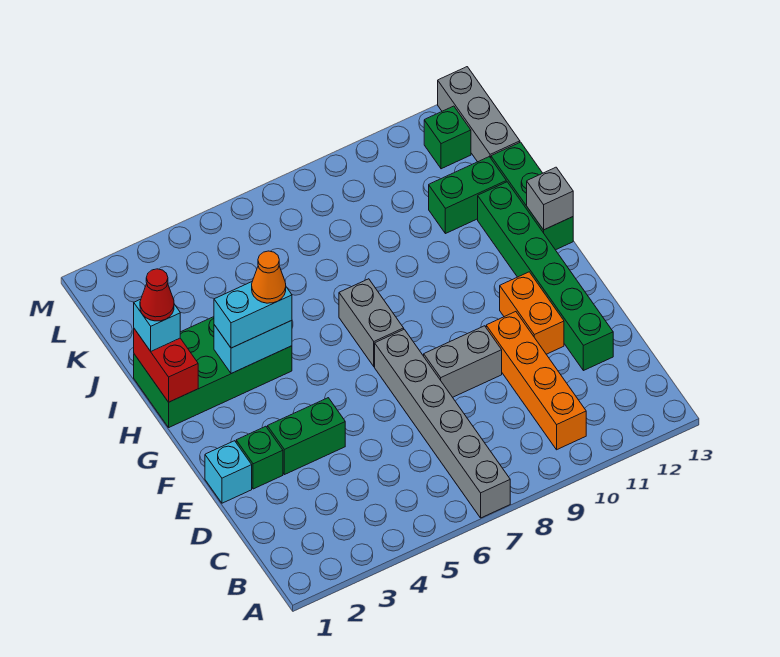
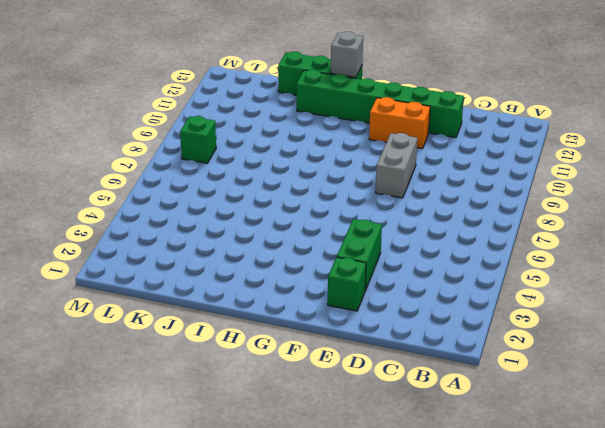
green 1x1 brick [180,116,216,163] -> green 1x1 brick moved to [424,106,471,169]
none -> grey 1x6 brick [375,329,510,518]
none -> orange 1x4 brick [486,312,586,450]
none -> cyan 1x1 brick [205,441,252,503]

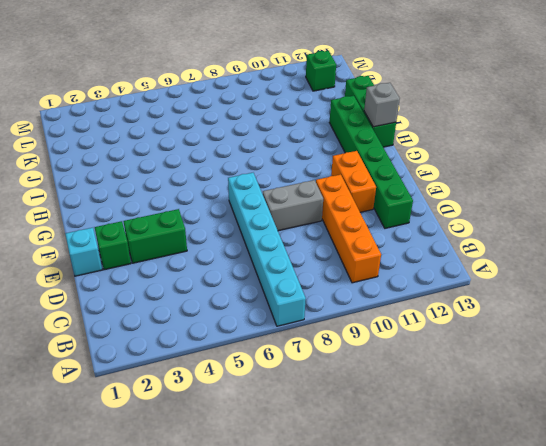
cyan 1x6 brick [228,173,306,326] -> grey 1x6 brick [375,329,510,518]
none -> grey 1x2 brick [339,279,404,367]
none -> green 2x4 brick [134,317,292,427]
none -> green 1x2 brick [429,157,506,234]

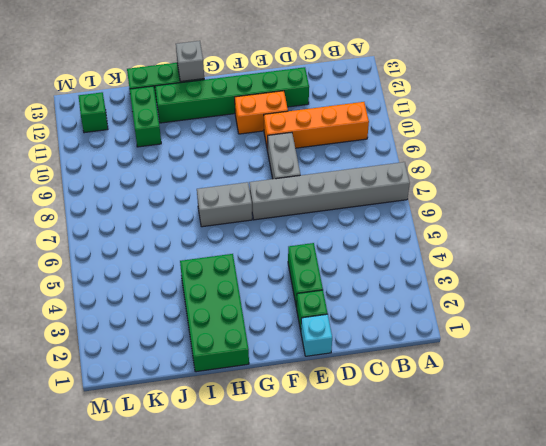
none -> grey 1x3 brick [438,67,520,162]
none -> red 1x2 brick [134,329,198,402]
none -> cyan 1x2 brick [214,320,292,374]

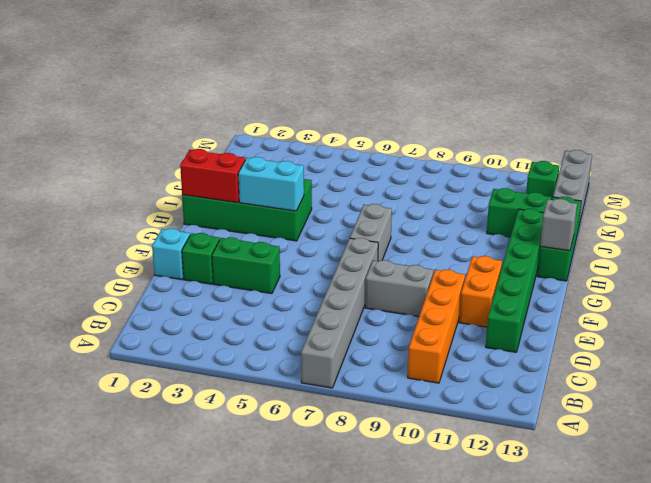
red 1x2 brick [180,149,245,203] -> red 1x2 brick turned to [134,329,198,402]
none -> cyan 1x2 brick [214,282,292,348]
none -> cyan 1x1 brick [134,299,180,351]
none -> orange 1x1 cone [252,251,286,303]

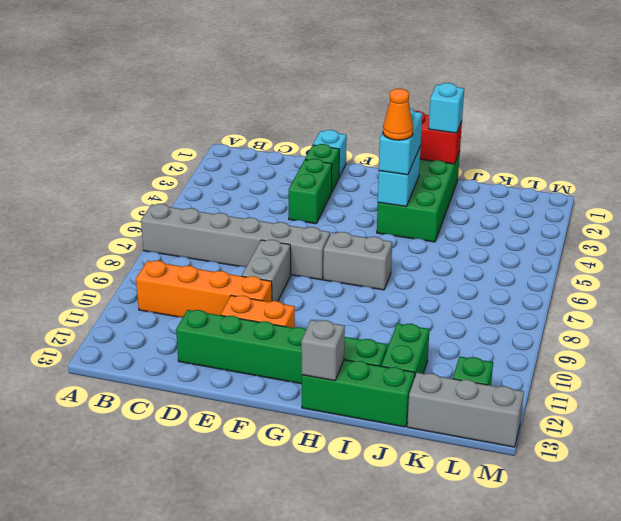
none -> red 1x1 cone [140,269,174,321]

